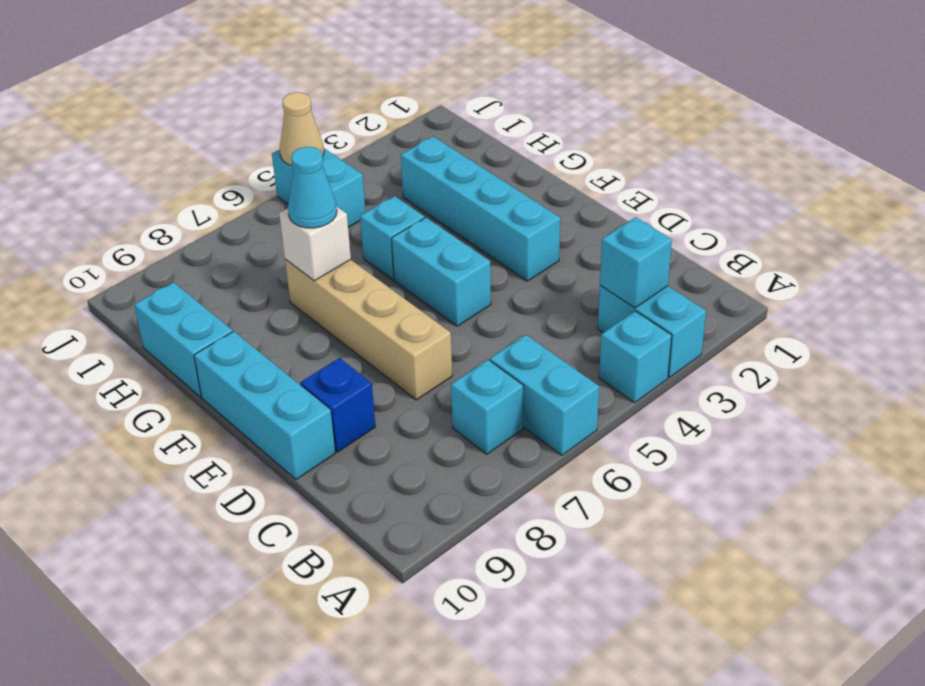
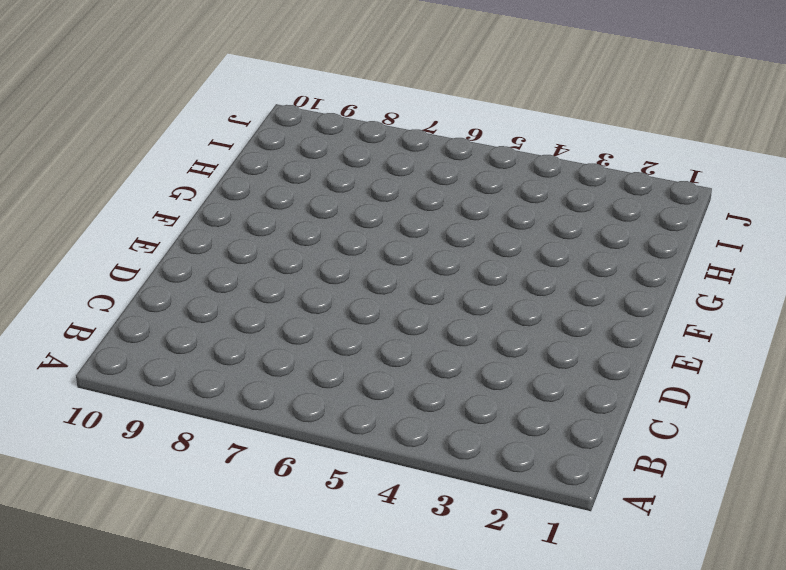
none -> cyan 1x2 brick [598,285,706,377]
none -> cyan 1x1 brick [599,311,672,403]
none -> cyan 1x2 brick [490,335,599,455]

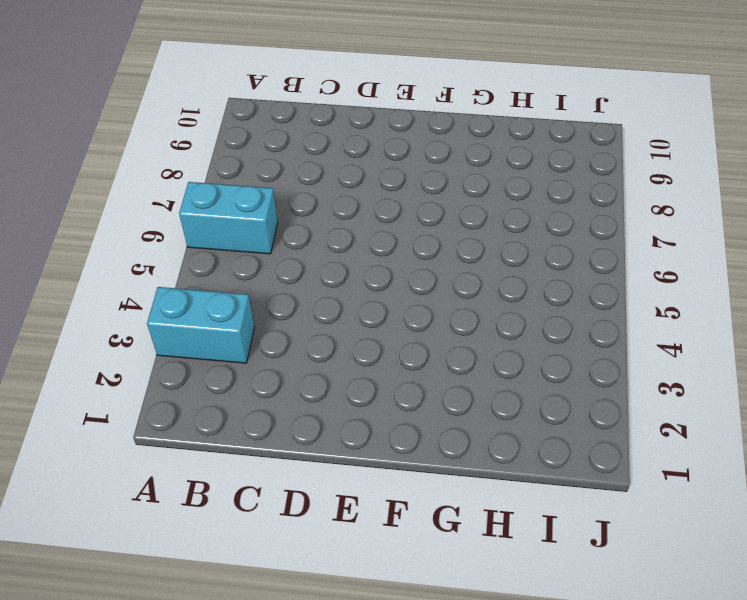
none -> cyan 1x1 brick [599,311,672,403]
none -> cyan 1x1 brick [451,360,523,454]
none -> tan 1x4 brick [285,259,452,400]

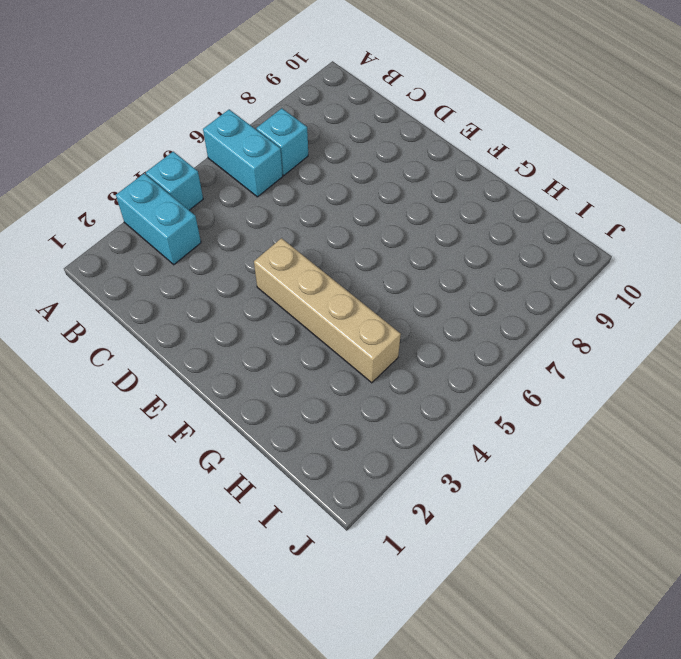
tan 1x4 brick [254,238,401,383] -> tan 1x4 brick moved to [285,259,452,400]
none -> blue 1x1 brick [300,358,375,452]
none -> cyan 1x3 brick [194,331,335,479]
none -> cyan 1x4 brick [401,137,560,281]

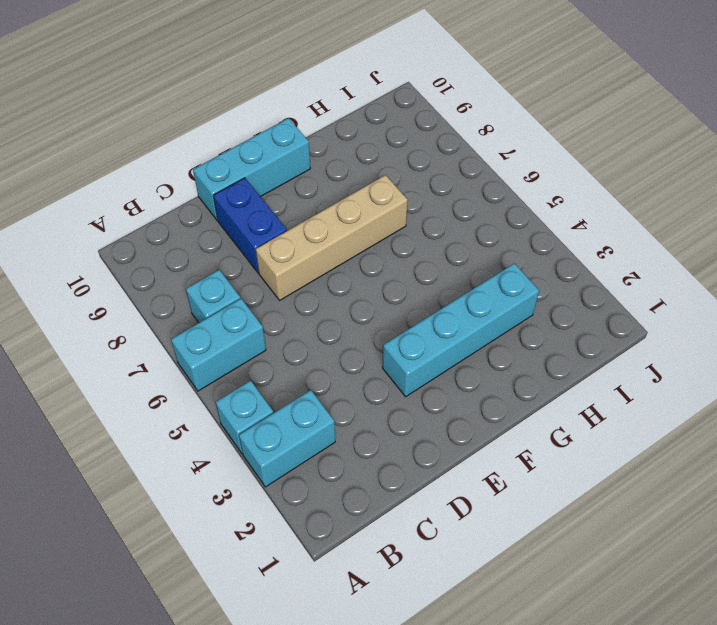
blue 1x2 brick [213,178,287,273] -> blue 1x1 brick [300,358,375,452]
none -> cyan 1x2 brick [392,218,491,326]
none -> cyan 1x1 brick [360,196,425,280]
none -> cyan 1x2 brick [134,282,233,397]

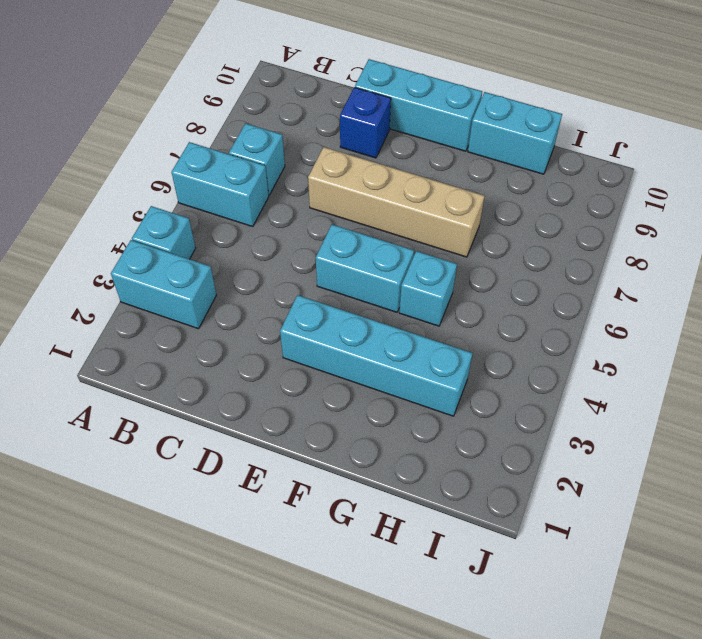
none -> cyan 1x2 brick [272,148,366,227]
none -> cyan 1x1 brick [600,217,672,308]
none -> white 1x1 brick [279,207,351,281]

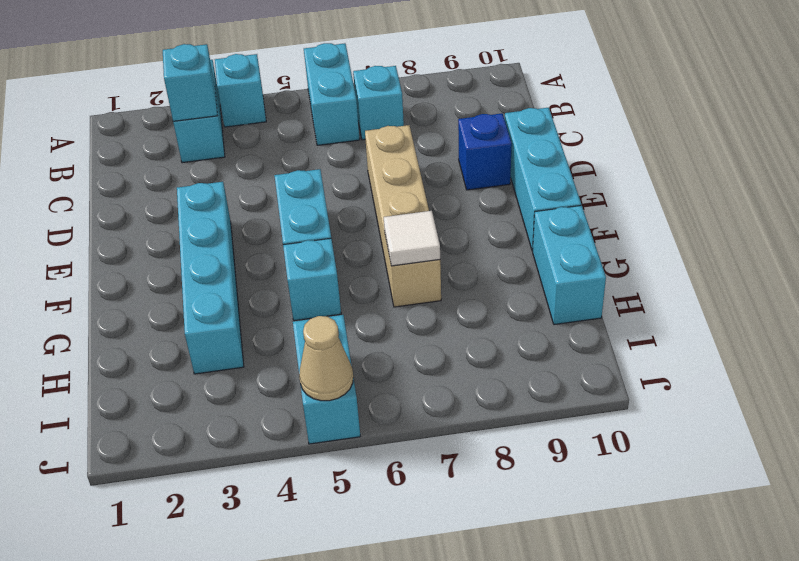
white 1x1 tile [384,211,440,266] -> white 1x1 brick [279,207,351,281]
none -> cyan 1x1 cone [288,147,337,228]

